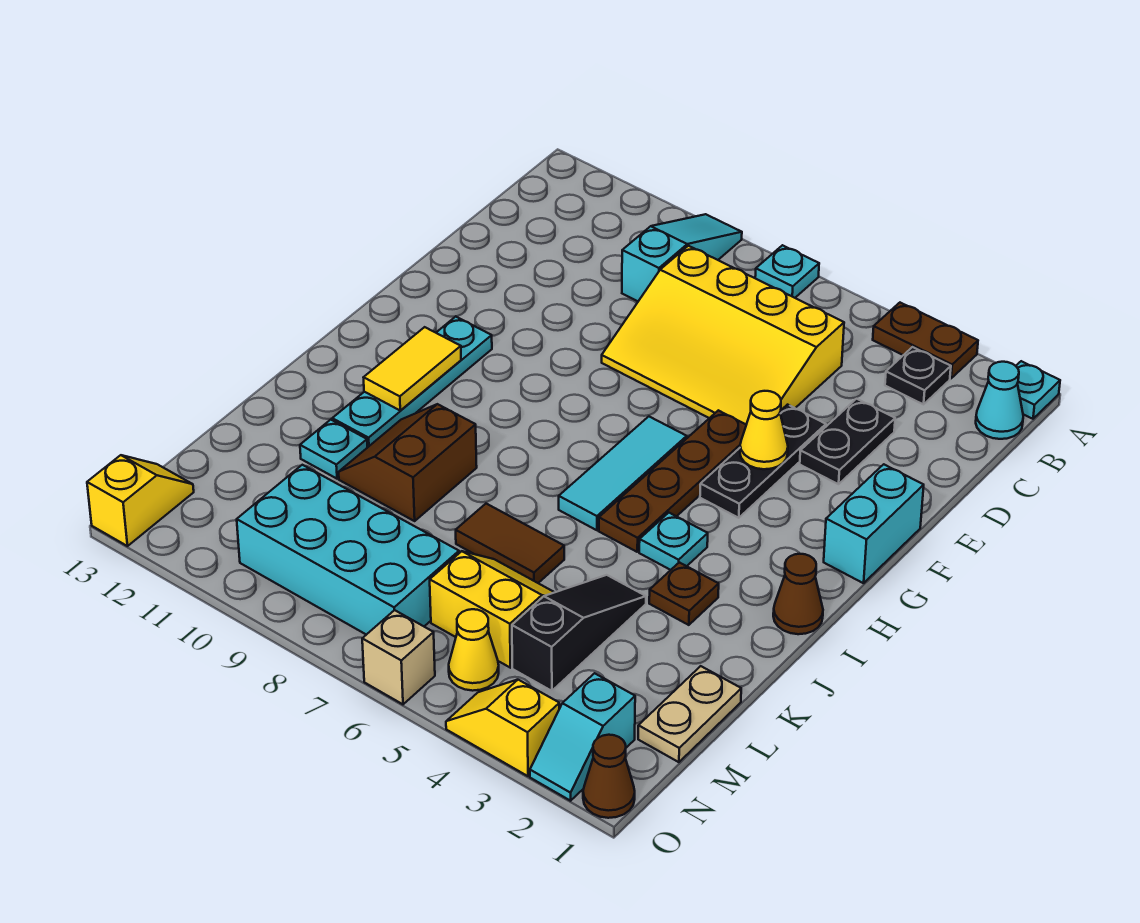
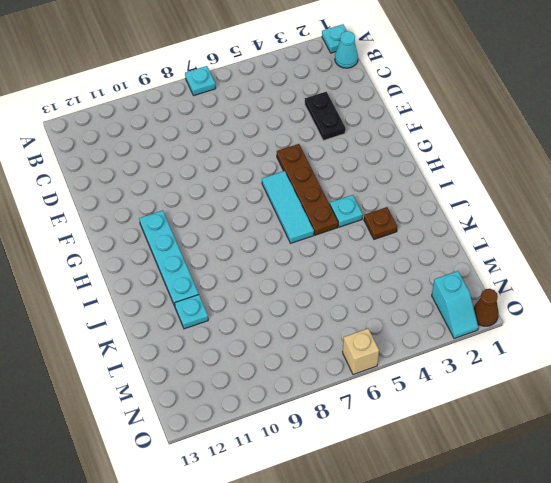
none -> brown 1x2 plate [873,303,978,378]
none -> cyan 1x3 slope [622,214,742,301]
none -> black 1x1 plate [885,347,951,404]
none -> yellow 3x4 slope [602,246,844,425]

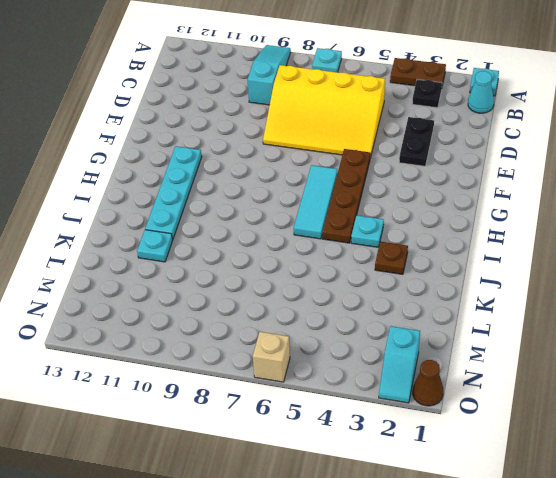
none -> black 1x3 plate [700,405,826,518]
none -> cyan 1x2 brick [824,464,924,583]
none -> brown 1x1 cone [773,554,823,634]
none -> brown 2x2 slope [339,404,477,521]

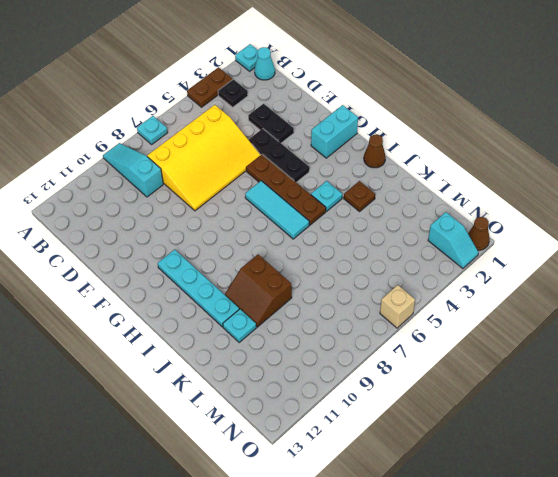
cyan 1x2 brick [311,105,358,158] -> cyan 1x2 brick turned to [824,464,924,583]
none -> black 1x3 slope [512,575,646,691]
none -> brown 1x2 tile [456,504,564,583]
none -> tan 1x2 plate [638,666,741,762]
none -> yellow 2x2 slope [430,551,554,668]

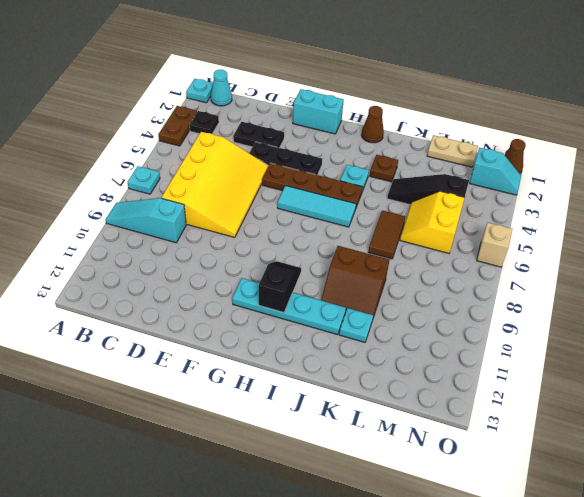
black 1x2 slope [259,261,301,313] -> yellow 1x2 tile [364,327,461,410]
none -> cyan 2x4 brick [237,465,459,635]
none -> yellow 1x1 cone [449,609,499,691]
none -> yellow 1x2 slope [87,455,194,546]
none -> yellow 1x2 slope [446,680,559,776]

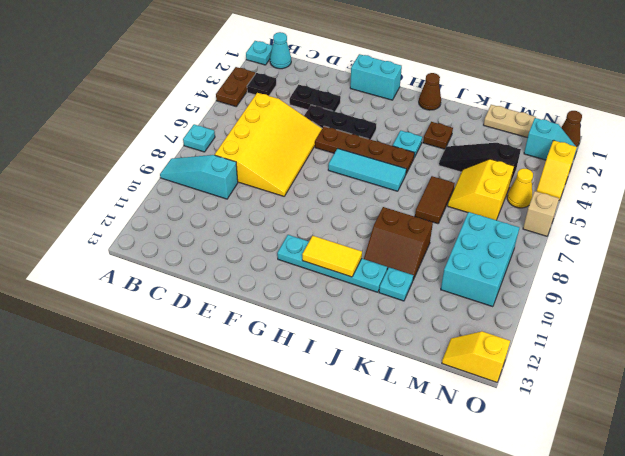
cyan 2x3 brick [441,212,519,307] -> cyan 2x4 brick [237,465,459,635]
none -> yellow 1x1 cone [740,391,788,469]

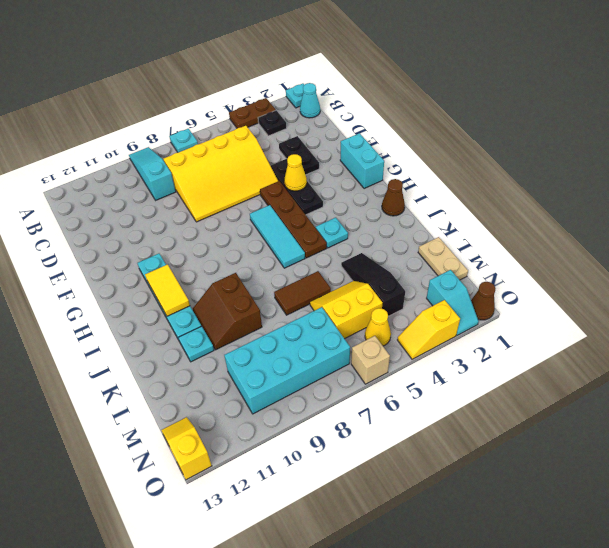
none -> brown 1x1 plate [649,562,719,625]

